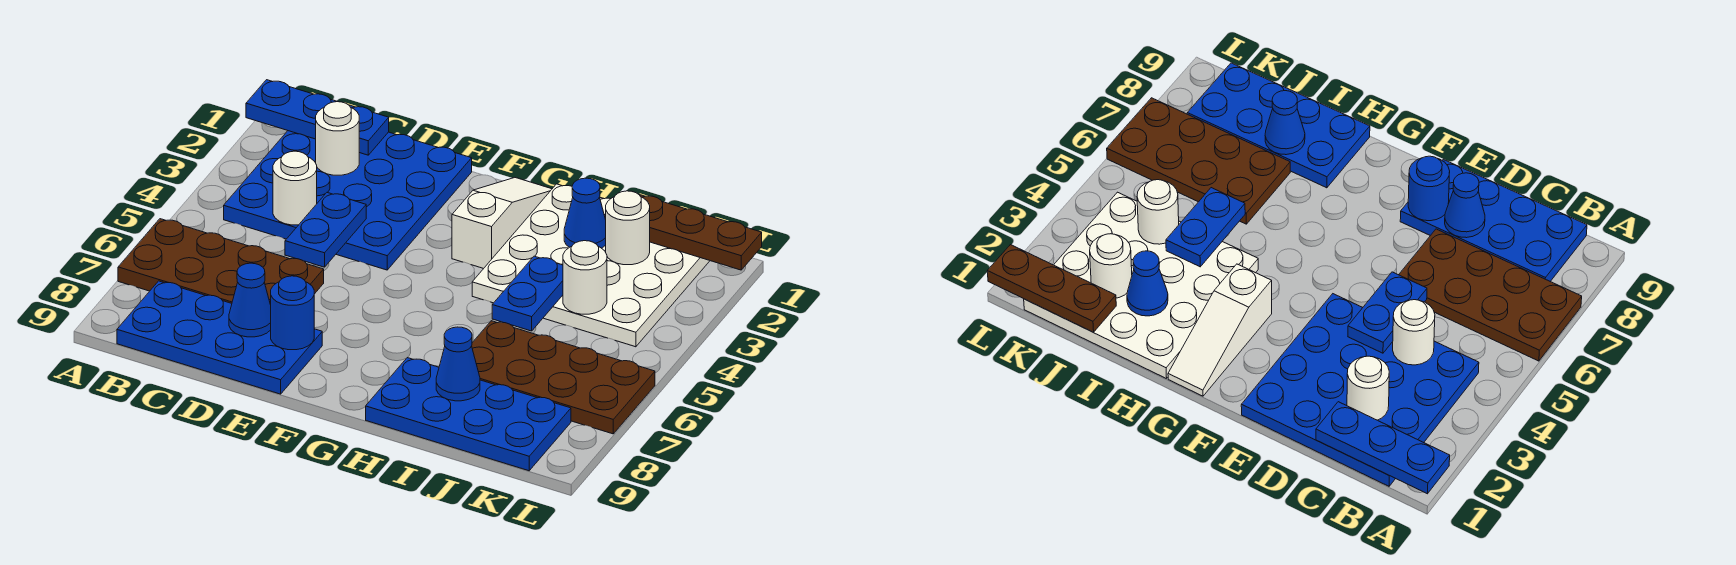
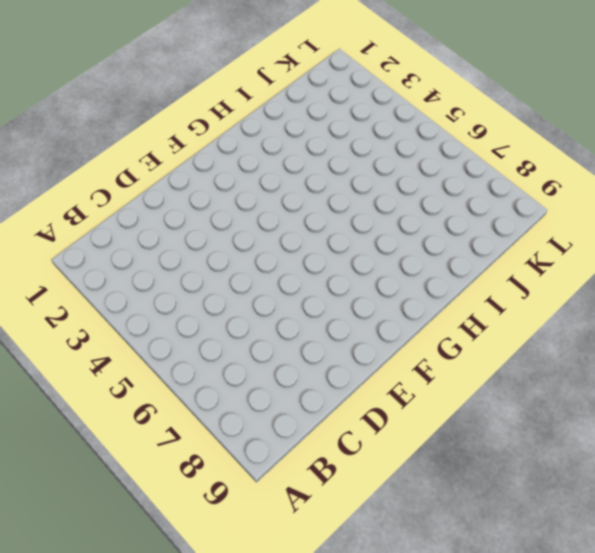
none -> brown 2x4 plate [118,219,324,305]
none -> blue 4x4 plate [224,131,472,270]
none -> blue 2x4 plate [117,281,322,394]

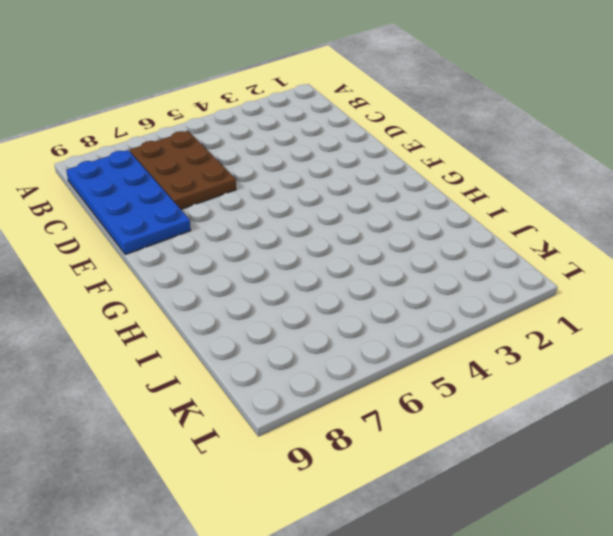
brown 2x3 plate [130,131,236,209] -> brown 2x4 plate [118,219,324,305]
none -> blue 4x4 plate [224,131,472,270]
none -> white 1x3 slope [452,178,552,269]
none -> white 4x4 plate [472,184,710,347]

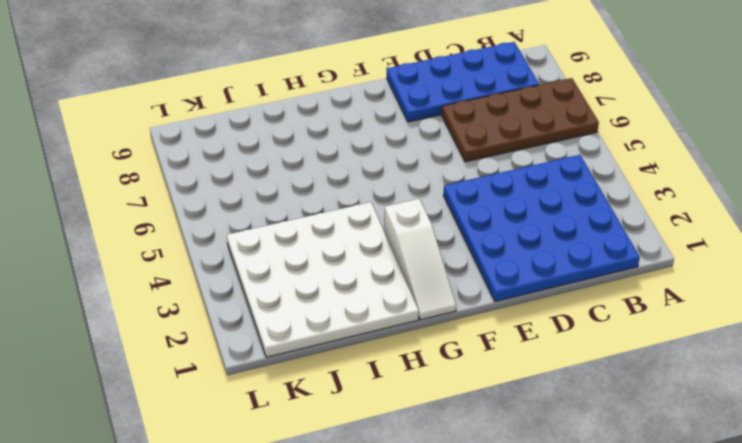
none -> blue 2x4 plate [366,358,571,471]
none -> brown 2x4 plate [472,321,655,434]
none -> blue 1x3 plate [246,80,389,155]

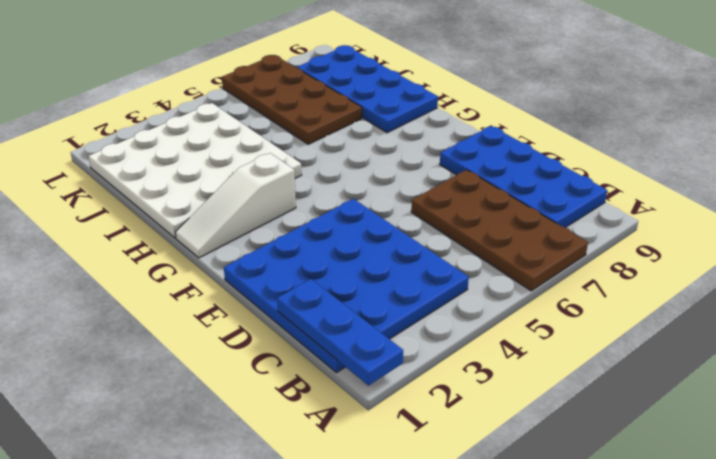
none -> white 1x1 round brick [316,102,359,175]
none -> white 1x1 round brick [273,151,317,225]
none -> blue 1x2 plate [285,192,366,267]

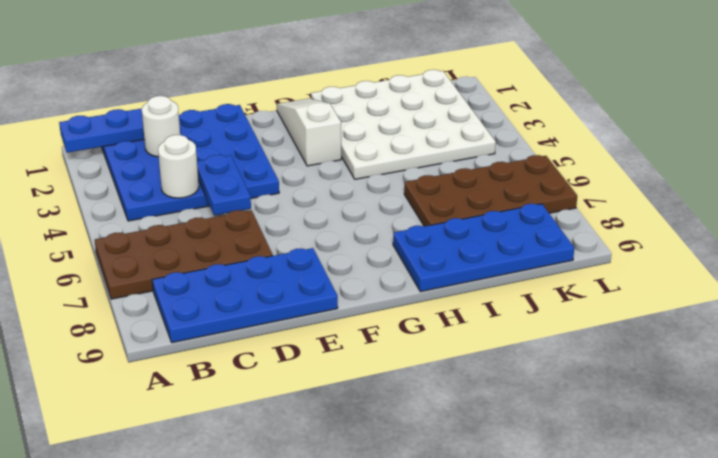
none -> blue 1x1 cone [229,263,271,337]
none -> blue 1x1 round brick [271,276,314,350]
none -> blue 1x1 cone [564,178,606,248]

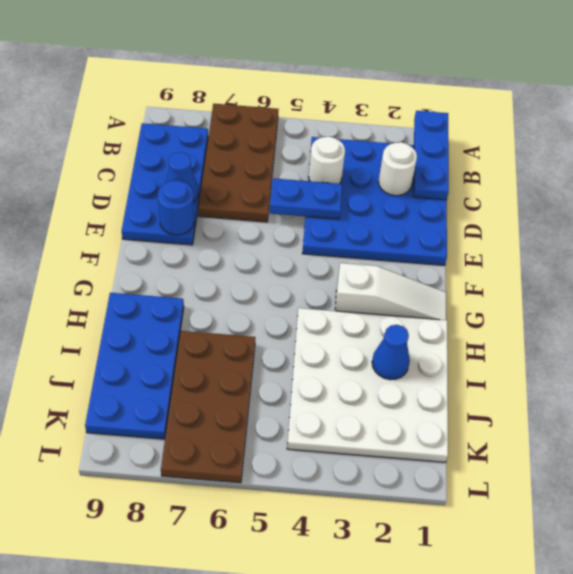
none -> blue 1x2 plate [492,256,563,331]
none -> blue 1x1 cone [436,327,480,401]
none -> brown 1x3 plate [640,195,762,270]

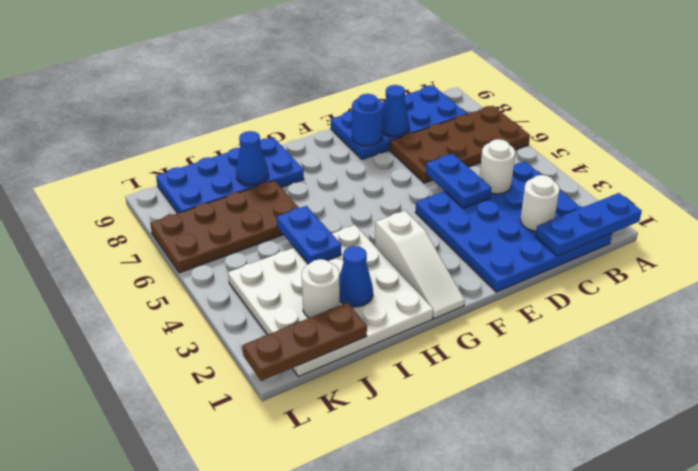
none -> white 1x1 round brick [563,241,607,314]

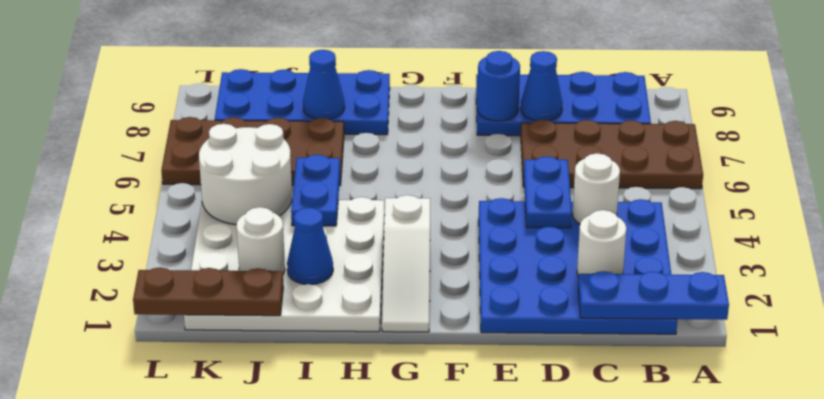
white 2x2 round brick [199,124,292,225] -> white 1x1 round brick [563,241,607,314]

